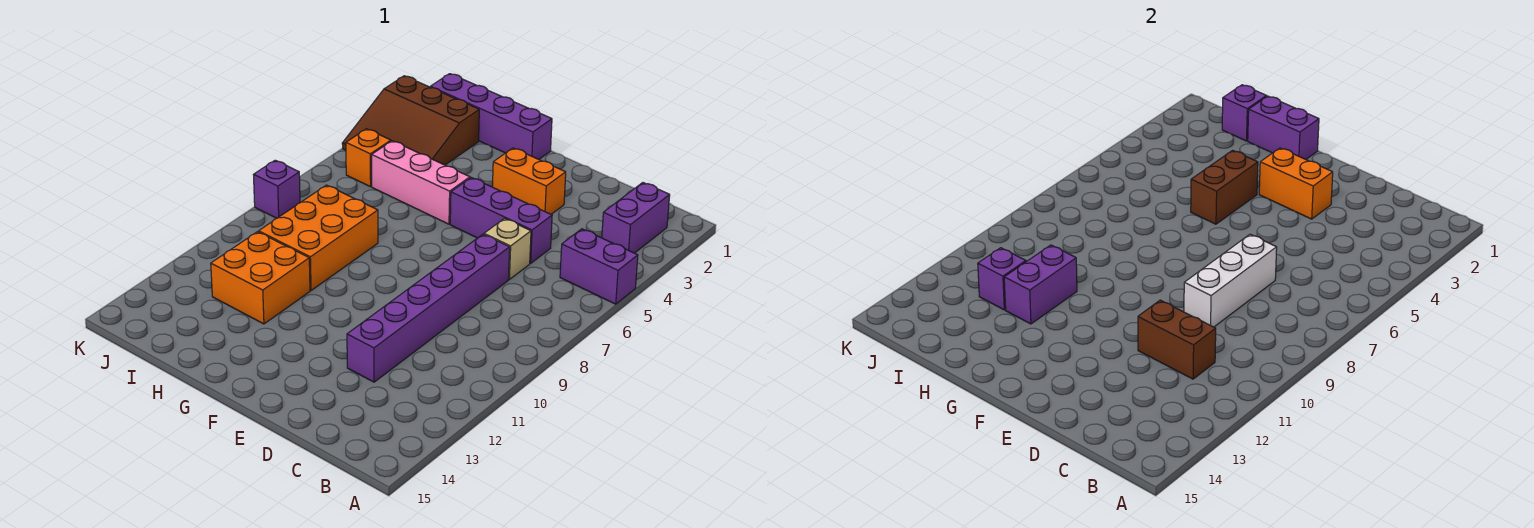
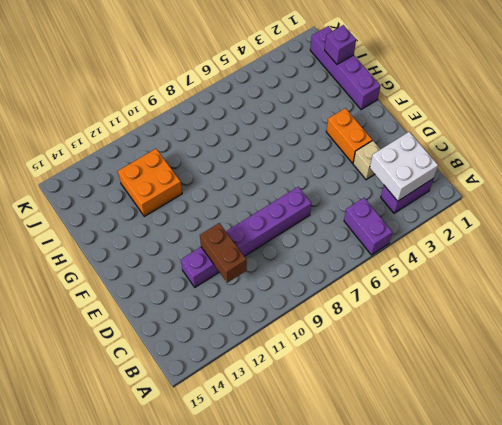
white 2x2 brick [370,132,438,201] -> none
tan 1x1 brick [353,141,380,180] -> tan 1x1 brick moved to [484,218,531,279]
none -> purple 1x3 brick [450,178,552,263]
none -> pink 1x3 brick [372,141,470,224]
none -> orange 2x3 brick [259,185,378,290]

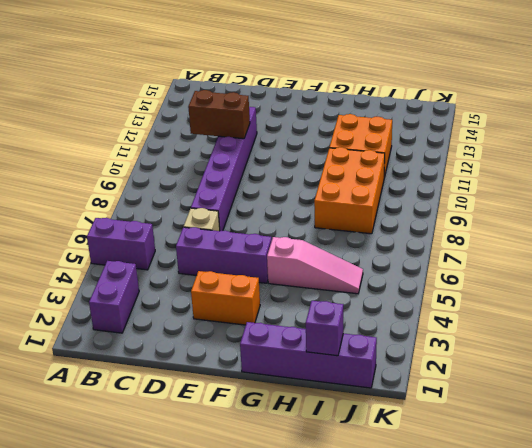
pink 1x3 slope [267,237,363,294] -> pink 1x3 brick [372,141,470,224]
none -> brown 3x3 slope [342,76,479,165]
none -> orange 1x1 brick [346,129,391,187]
none -> purple 1x1 brick [253,160,300,218]

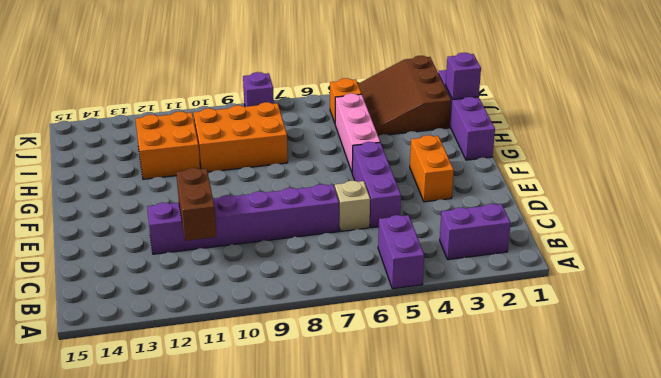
none -> white 1x3 brick [1184,234,1277,327]
none -> orange 1x2 brick [1259,148,1333,219]
none -> purple 1x2 brick [1248,96,1319,159]

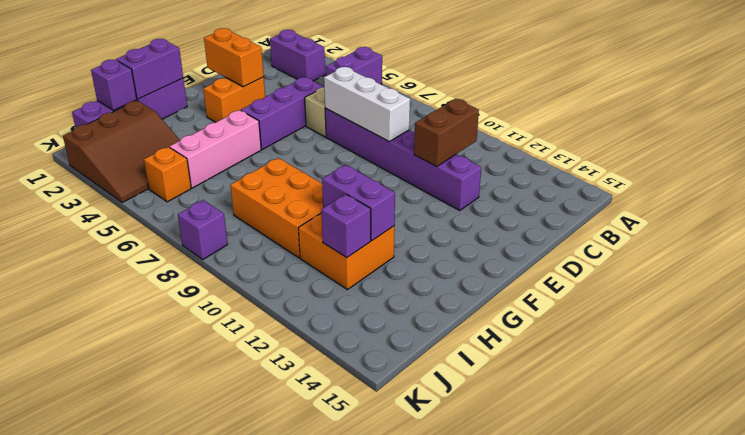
orange 1x2 brick [204,28,264,87] -> orange 1x2 brick turned to [1259,148,1333,219]
none -> brown 1x2 brick [1191,150,1258,224]

